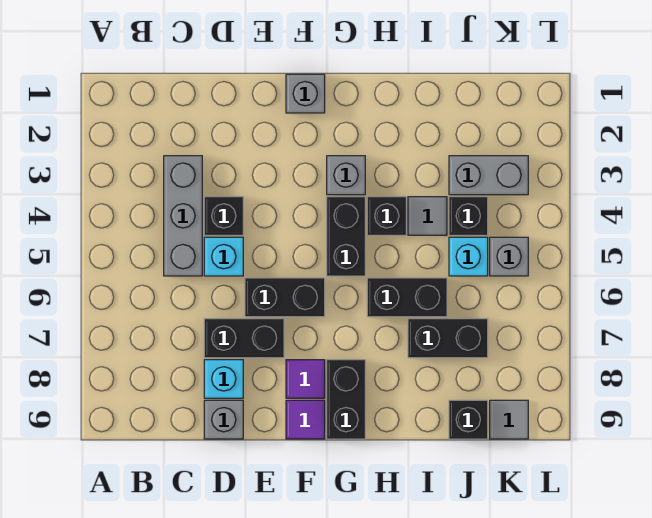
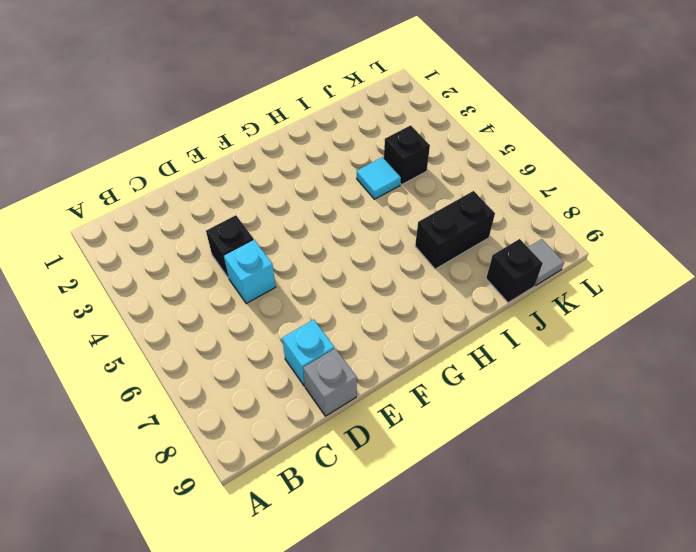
cyan 1x1 tile [357,157,401,199] -> grey 1x1 tile [408,197,447,235]
none -> grey 1x3 brick [164,156,202,276]
none -> black 1x2 brick [204,319,284,358]
none -> black 1x2 brick [245,278,325,317]

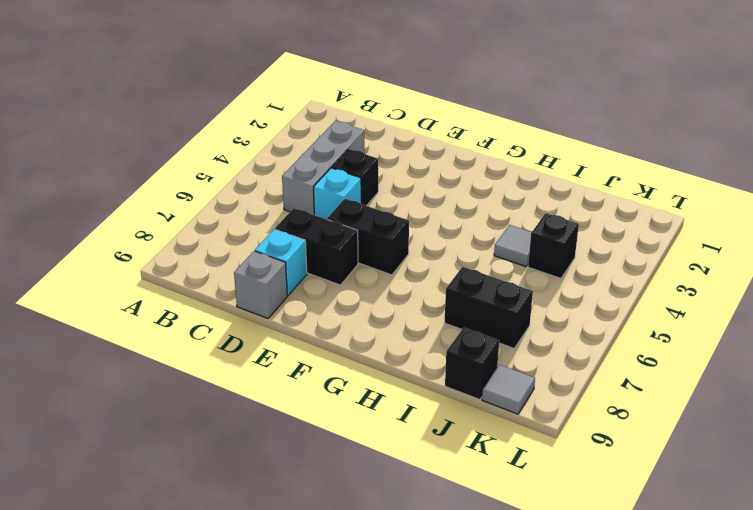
none -> grey 1x1 brick [286,74,325,113]
none -> purple 1x1 tile [286,360,325,398]
none -> purple 1x1 tile [286,400,325,439]

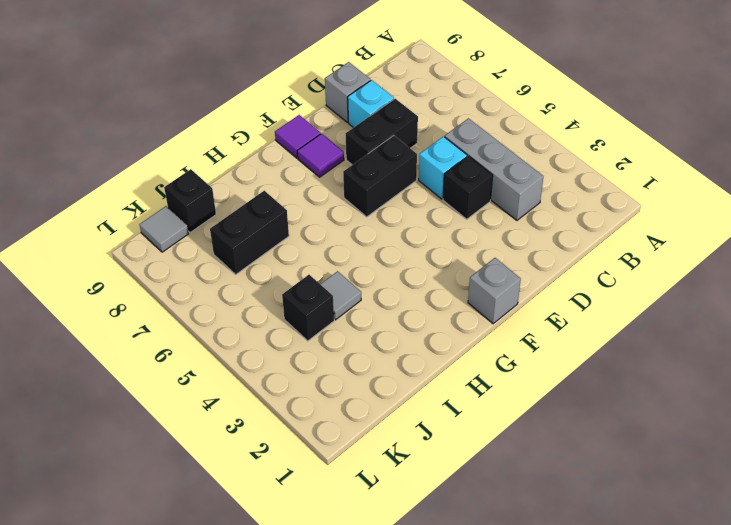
none -> grey 1x1 brick [327,156,365,195]
none -> black 1x2 brick [327,197,365,276]
none -> black 1x2 brick [327,360,365,439]

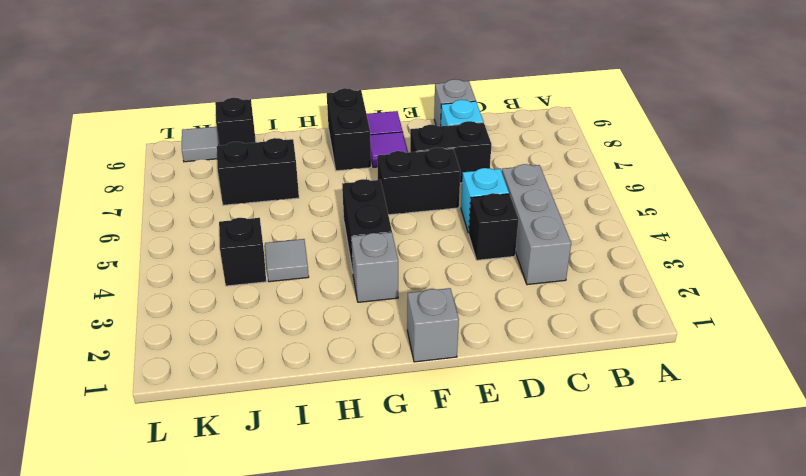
none -> black 1x1 brick [367,197,406,235]
none -> black 1x2 brick [367,278,447,317]
none -> grey 1x2 brick [449,156,528,195]

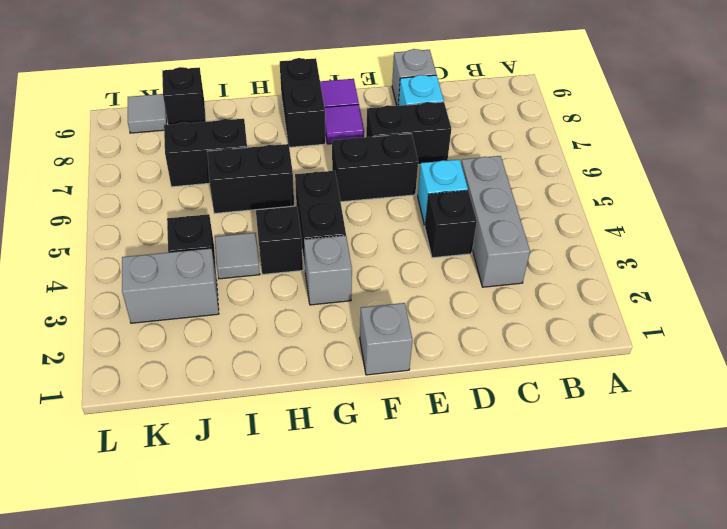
none -> cyan 1x1 brick [449,237,488,276]
none -> grey 1x1 brick [490,237,528,276]

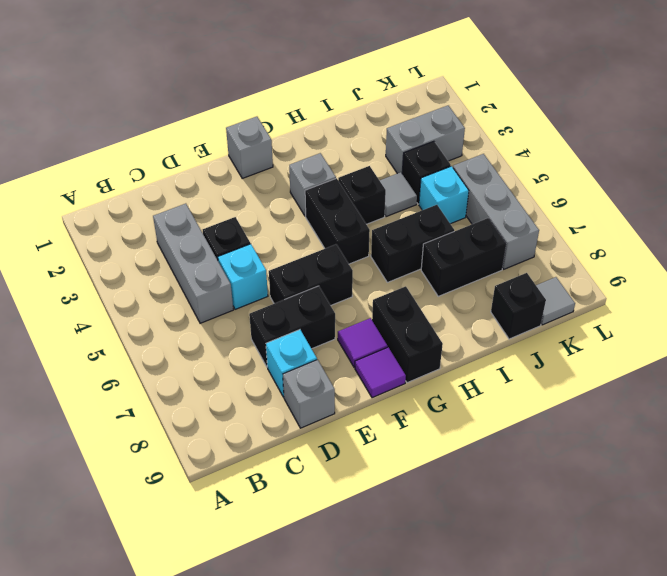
grey 1x3 brick [453,154,539,269] -> grey 1x1 brick [490,237,528,276]

